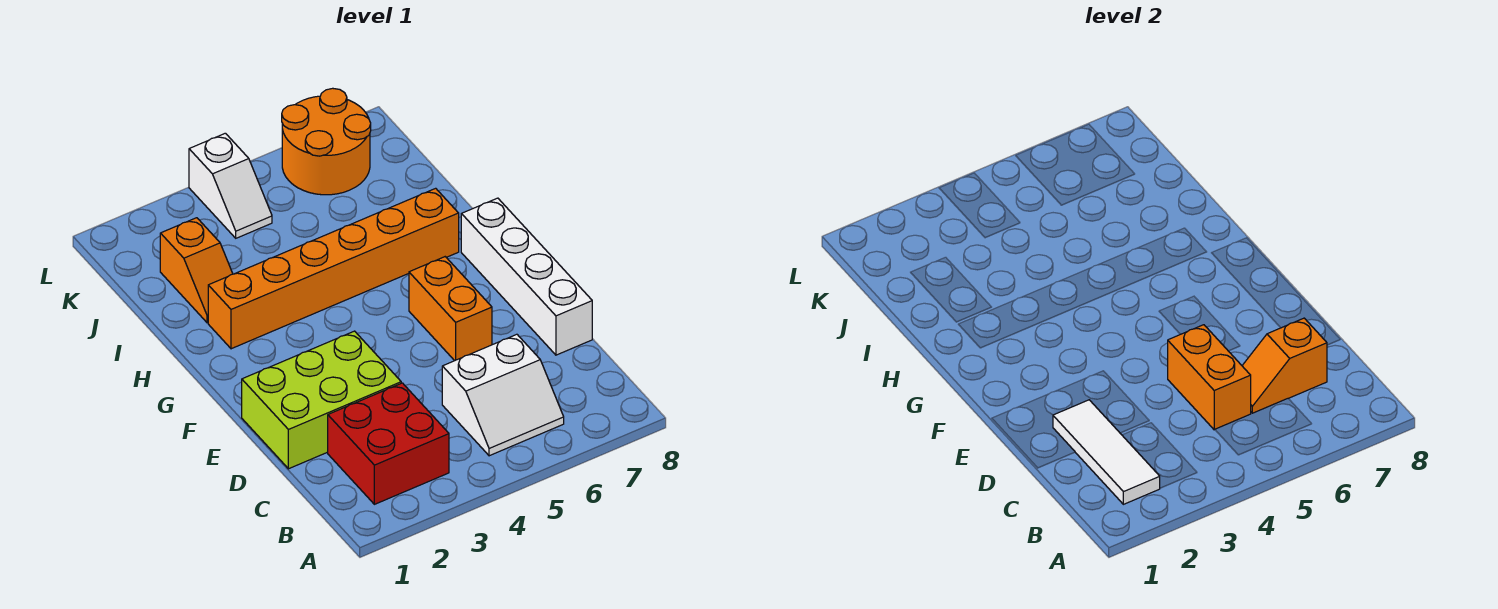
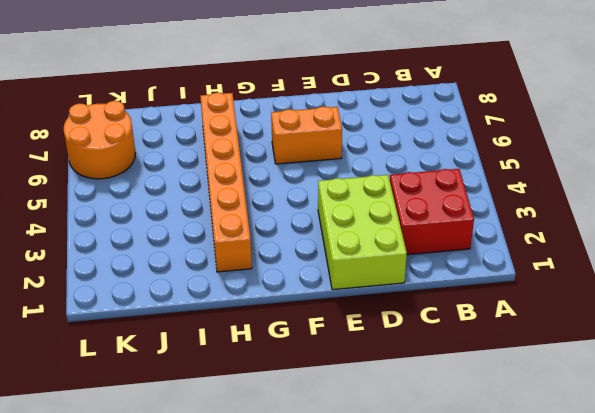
none -> white 2x2 slope [442,334,564,456]
none -> white 1x4 brick [461,198,592,355]
none -> orange 1x2 slope [160,218,233,323]

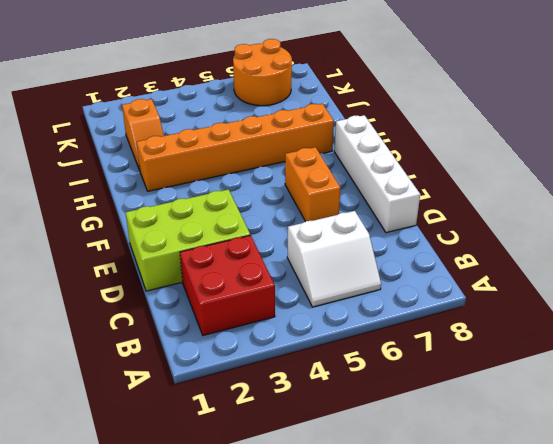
none -> white 1x2 slope [189,133,272,238]
none -> white 1x3 tile [1053,400,1160,504]
none -> orange 1x2 brick [1168,325,1251,430]

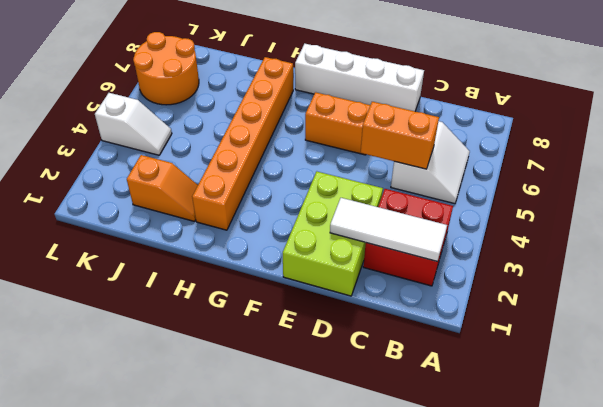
none -> orange 1x2 slope [1242,318,1327,413]

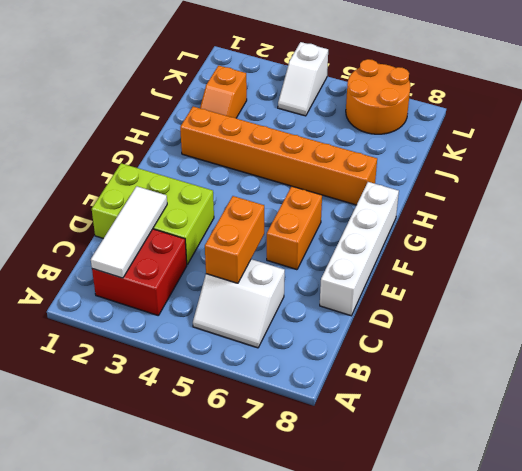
none -> orange 1x2 slope [1242,318,1327,413]

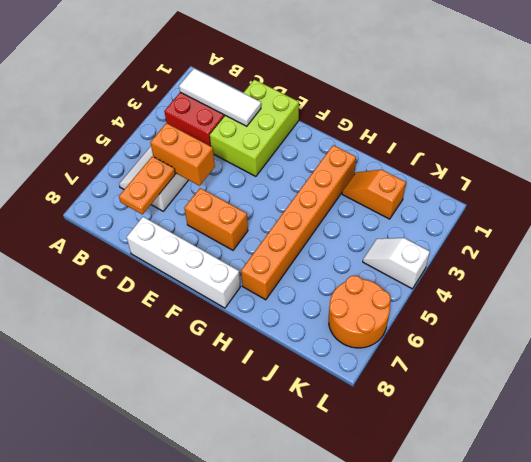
orange 1x2 plate [119,156,175,214] -> orange 1x2 slope [1242,318,1327,413]

